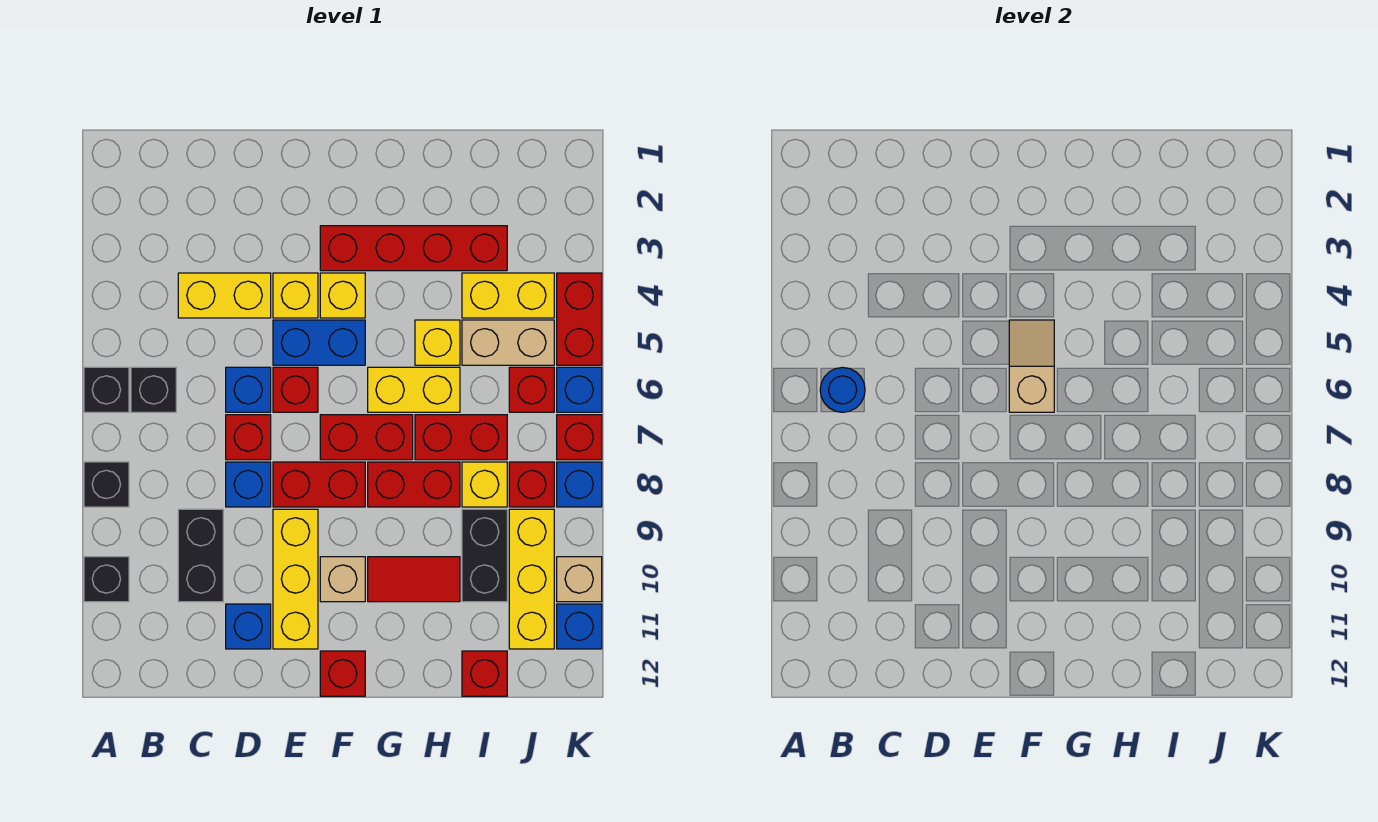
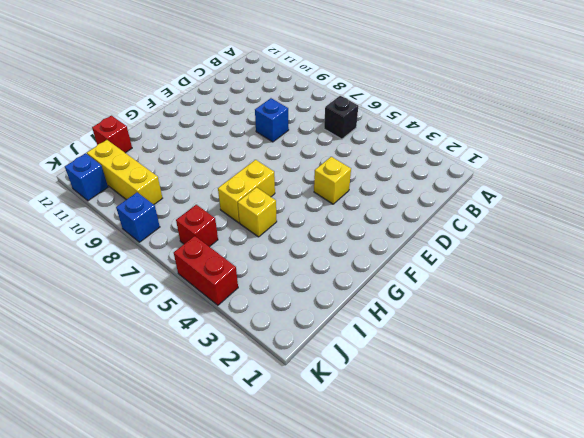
none -> black 1x1 brick [84,367,129,412]
none -> black 1x1 brick [84,462,129,507]
none -> black 1x1 brick [84,557,129,602]
none -> yellow 1x2 brick [178,273,271,318]

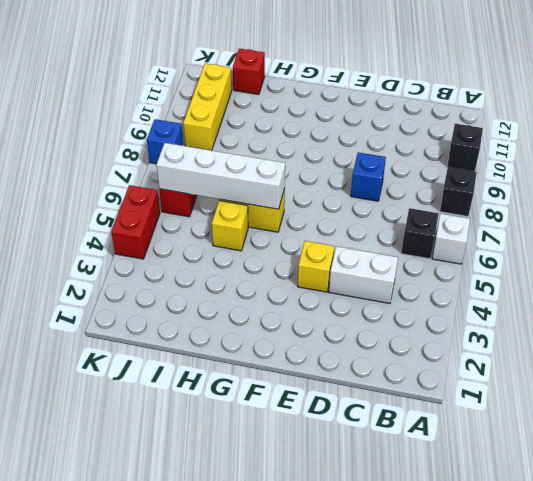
white 1x1 brick [432,213,470,264] -> black 1x1 brick [84,367,129,412]
white 1x2 brick [329,246,398,304] -> yellow 1x2 brick [178,273,271,318]
white 1x4 brick [156,143,285,209] -> none
none -> black 1x2 brick [178,509,223,602]
none -> blue 1x1 brick [226,367,271,412]
none -> red 1x1 brick [226,415,271,460]
none -> blue 1x1 brick [226,604,271,649]

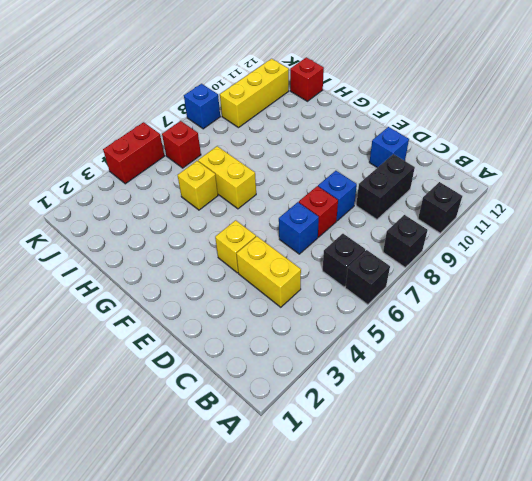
none -> blue 1x2 brick [273,320,365,365]
none -> red 1x1 brick [273,367,318,412]
none -> red 1x2 brick [273,462,365,507]
none -> yellow 1x3 brick [273,509,318,649]

